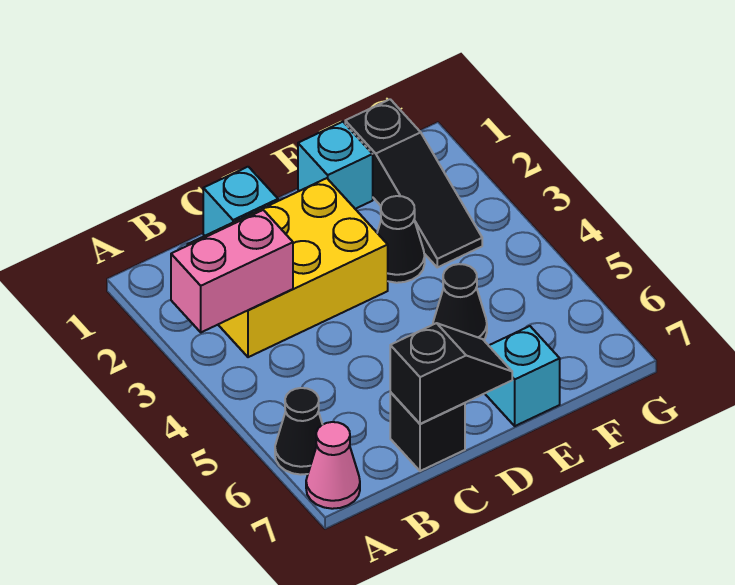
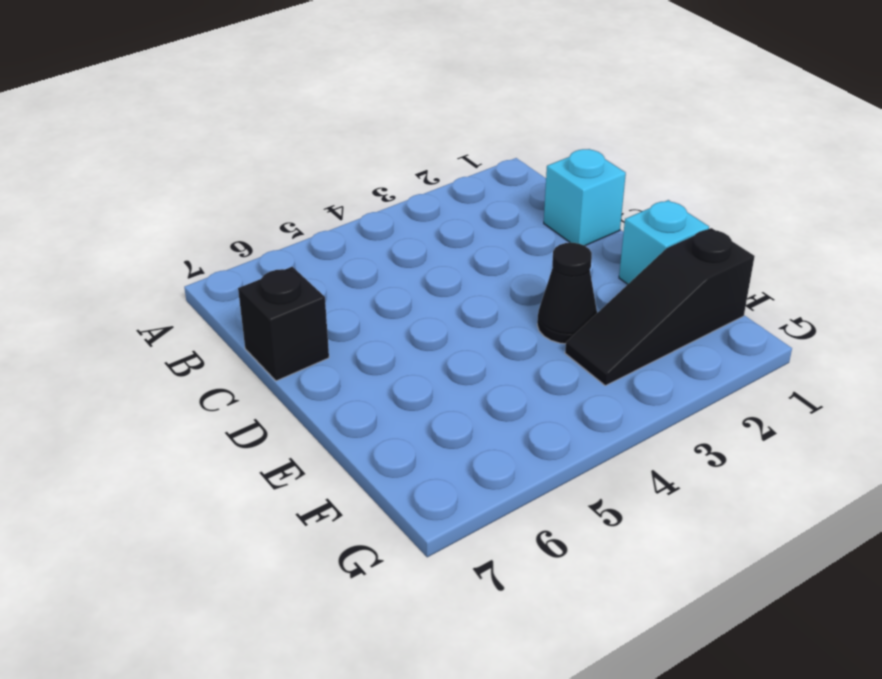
none -> black 1x1 cone [275,388,323,475]
none -> pink 1x1 cone [306,422,360,509]
none -> yellow 2x3 brick [187,178,388,357]

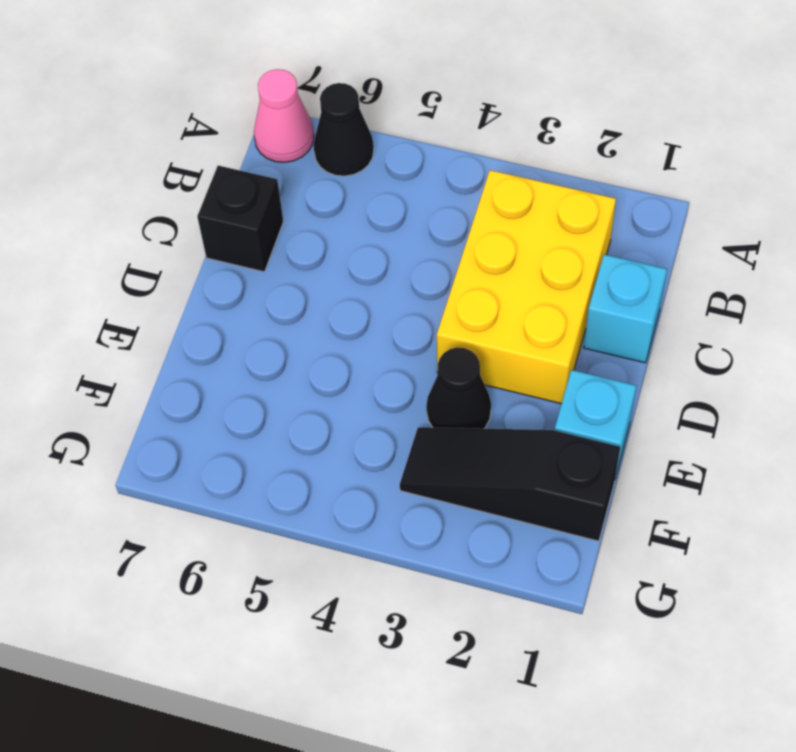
none -> black 1x1 cone [433,264,487,340]
none -> cyan 1x1 brick [485,326,560,426]
none -> pink 1x2 brick [171,210,293,332]

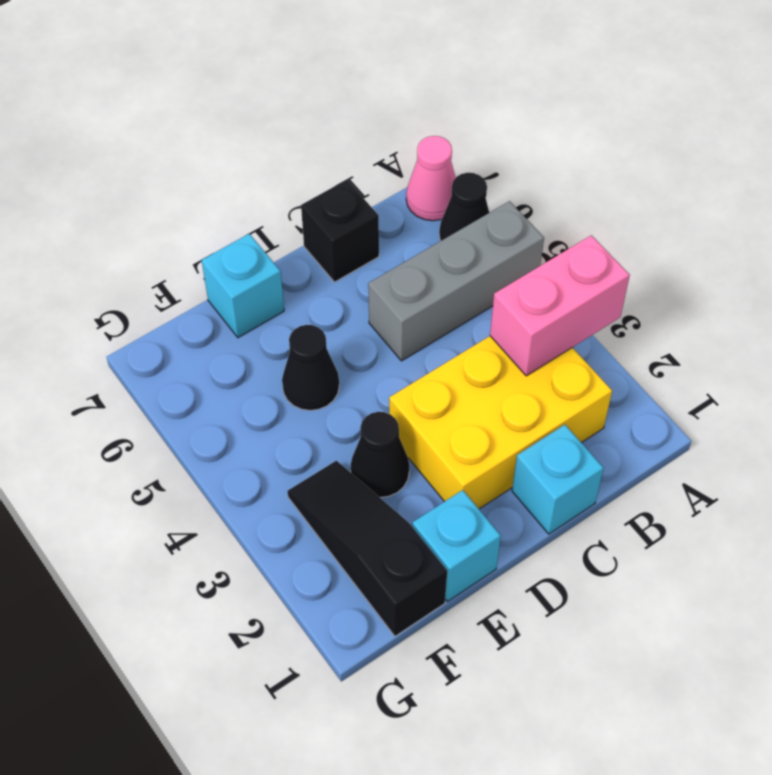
grey 1x3 brick [368,201,544,361] -> none
none -> black 1x2 slope [390,323,512,424]

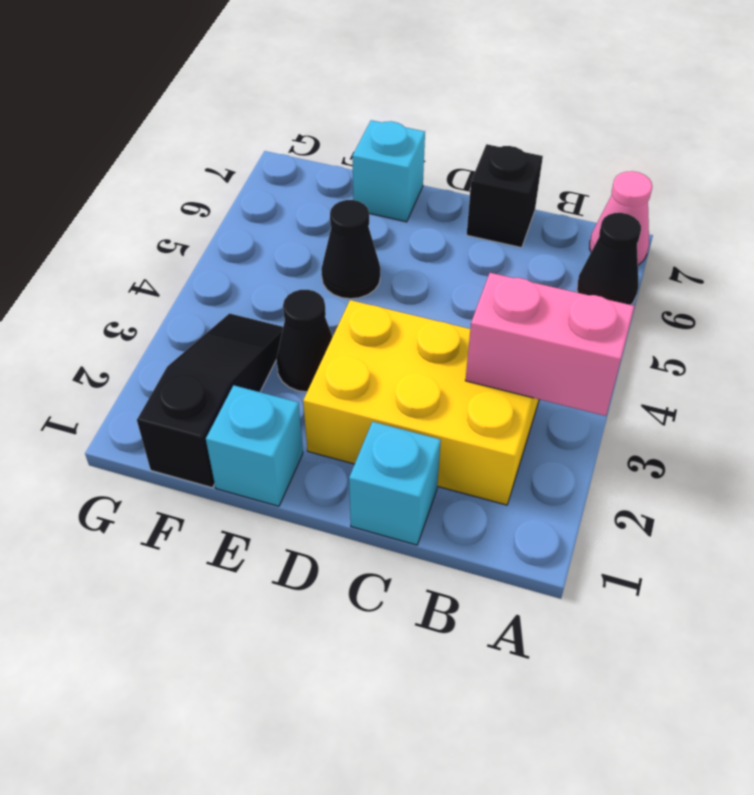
none -> black 1x2 slope [390,323,512,424]

